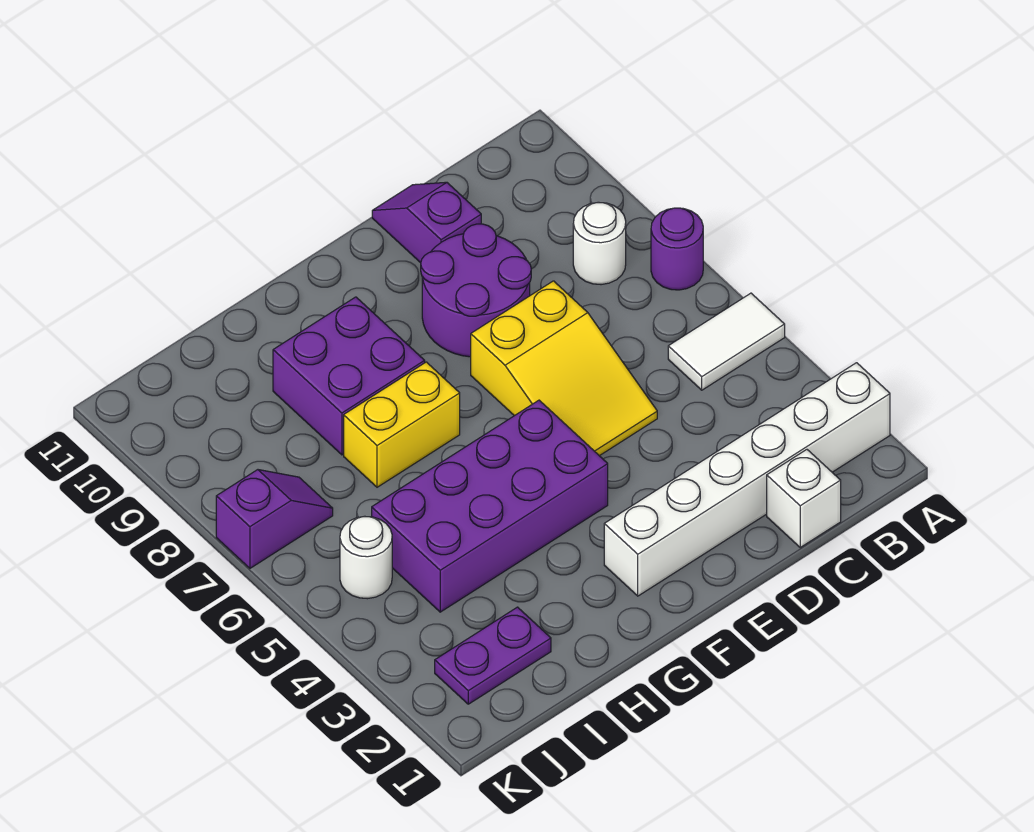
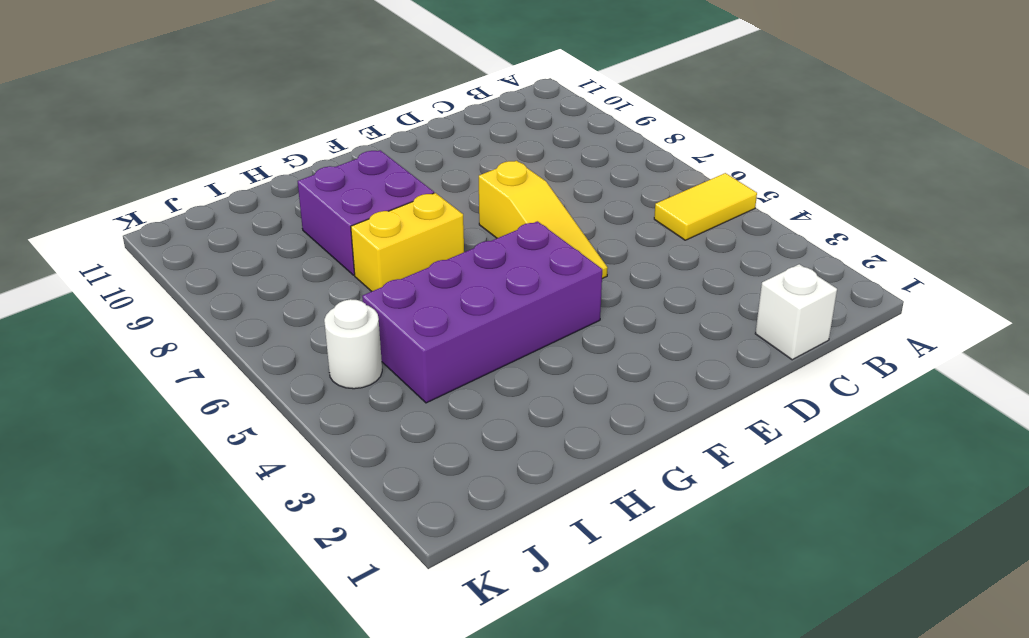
yellow 1x2 tile [654,173,757,240] -> white 1x2 tile [668,293,785,390]
yellow 1x3 slope [479,161,608,279] -> yellow 2x3 slope [471,281,657,456]
none -> white 1x6 brick [604,363,890,596]
none -> purple 1x1 round brick [651,208,703,290]
none -> white 1x1 round brick [573,202,626,285]

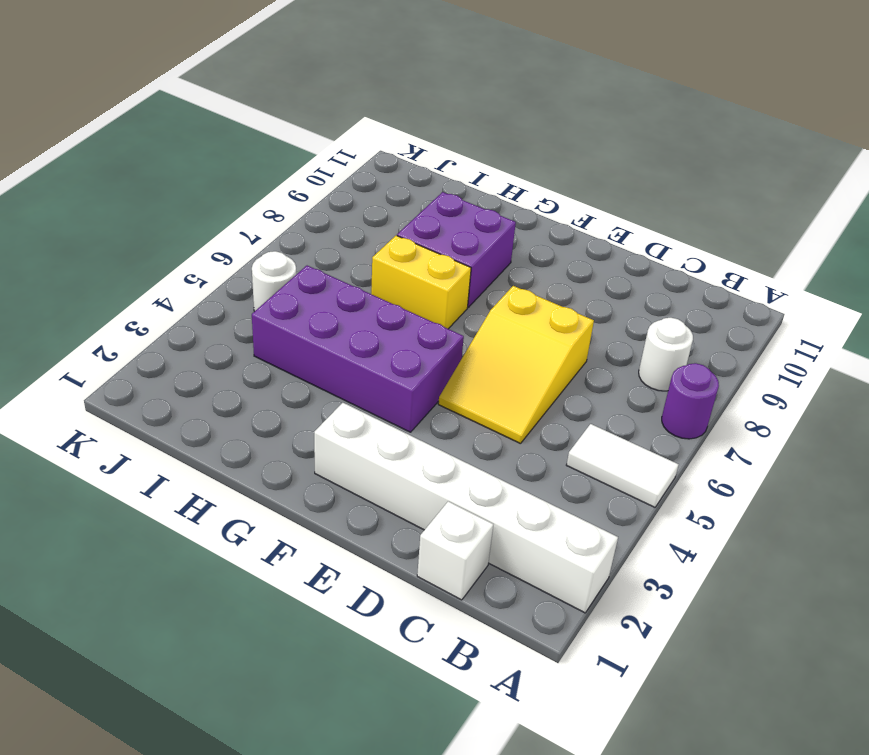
none -> purple 2x2 round brick [421,224,531,357]
none -> purple 1x2 slope [372,182,481,263]
none -> purple 1x2 plate [435,607,551,704]

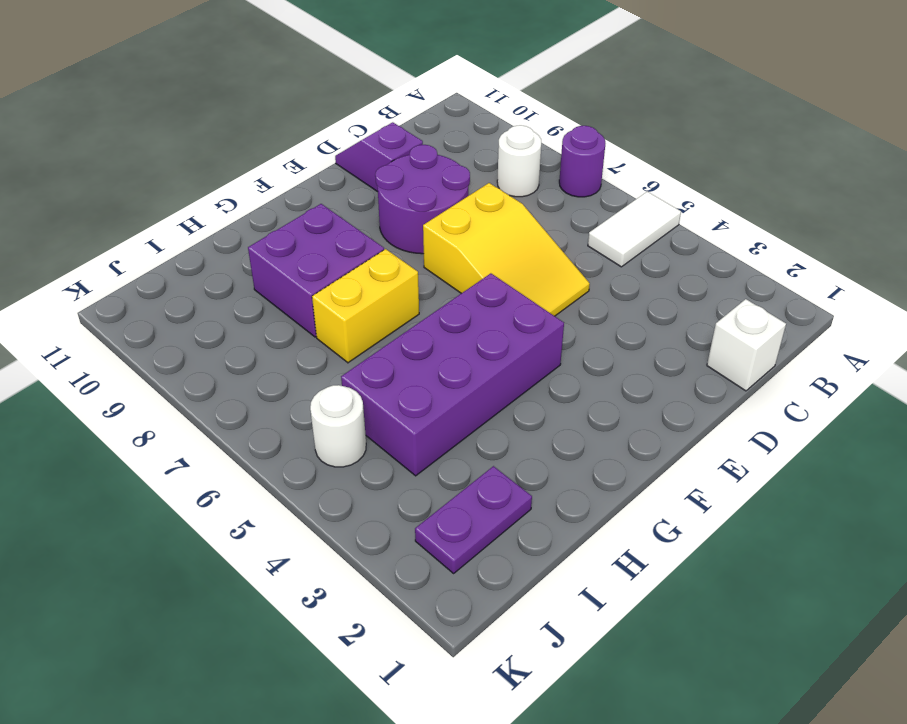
none -> white 1x6 brick [604,363,890,596]
none -> purple 1x2 slope [216,470,333,568]

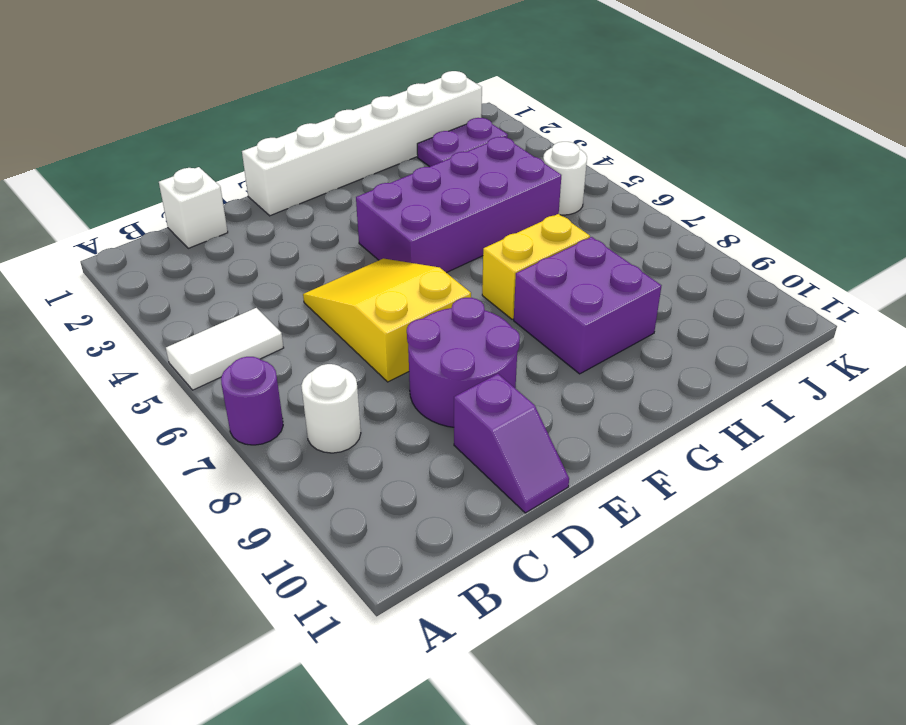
white 1x6 brick [242,71,482,216] -> white 1x6 brick moved to [604,363,890,596]
none -> purple 1x2 slope [216,470,333,568]

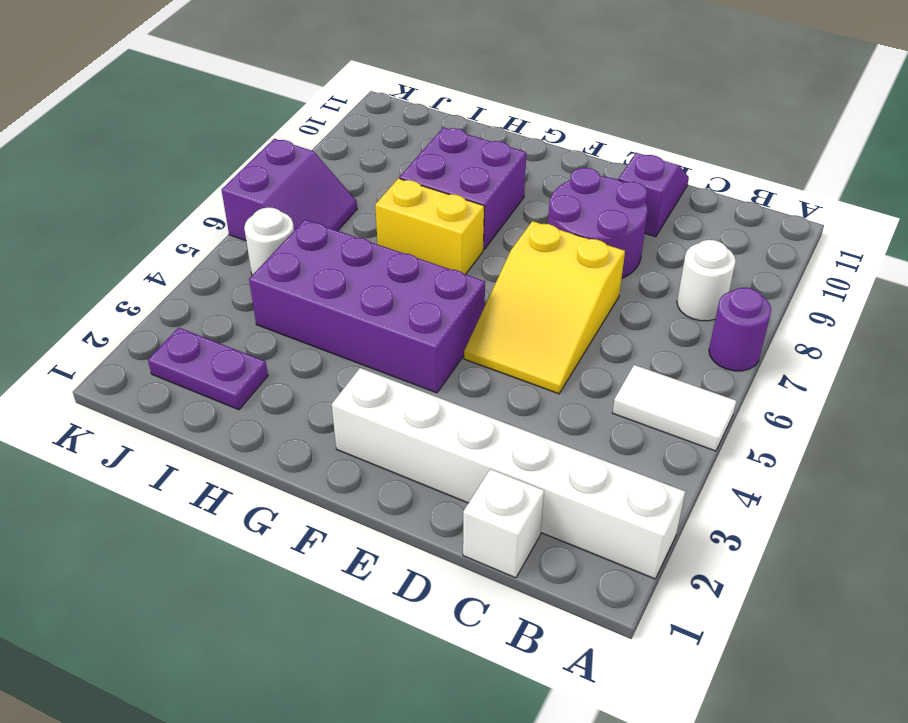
purple 2x2 slope [222,139,357,241] -> purple 1x2 slope [216,470,333,568]

